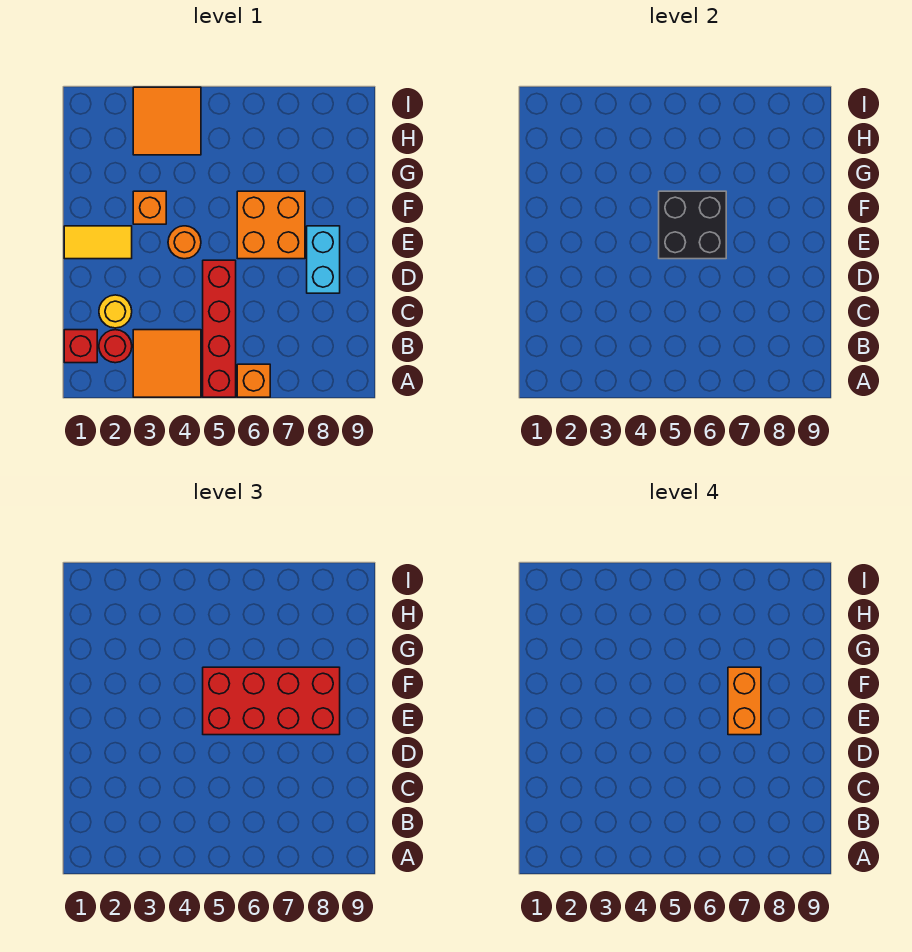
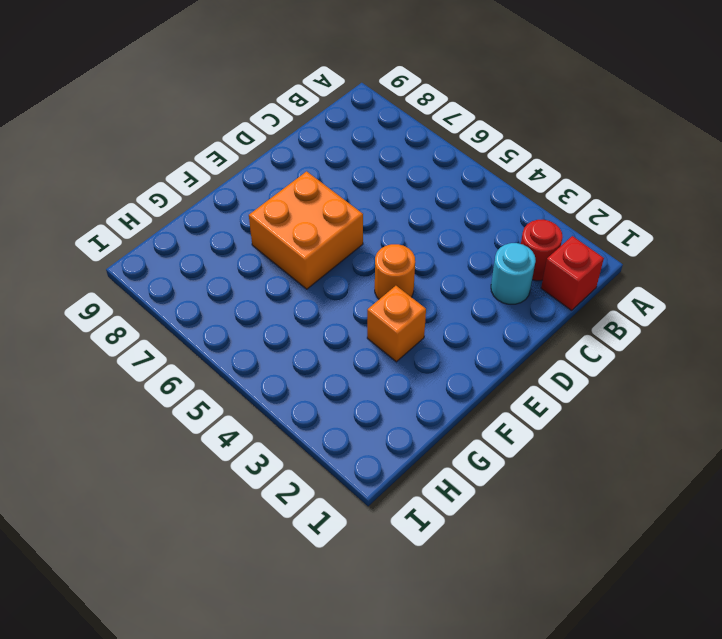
cyan 1x1 round brick [491,243,536,304] -> yellow 1x1 round brick [99,295,132,328]
none -> orange 2x2 tile [133,330,201,397]
none -> red 1x4 brick [203,260,236,397]
none -> orange 1x1 brick [237,364,270,397]

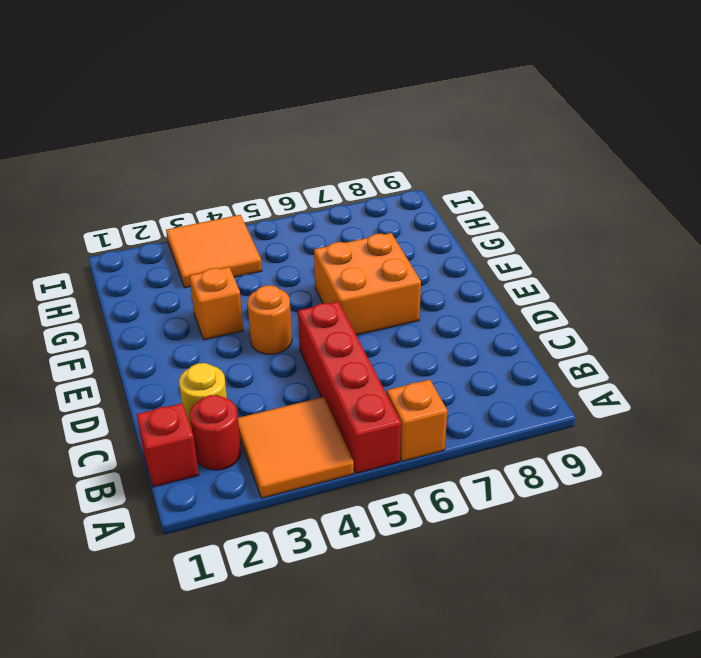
none -> cyan 1x2 brick [307,226,340,293]
none -> yellow 1x2 tile [64,226,132,259]
none -> black 2x2 brick [659,191,726,259]

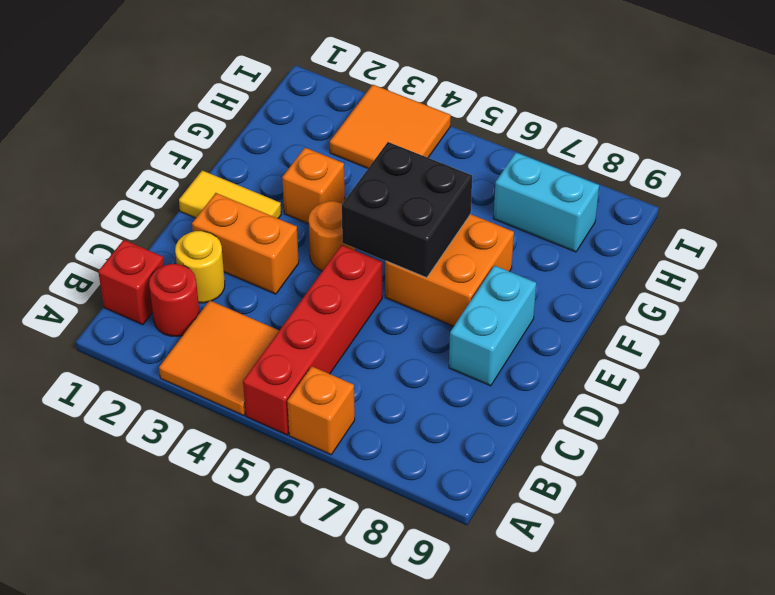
orange 1x2 brick [192,193,299,294] -> orange 1x2 brick turned to [728,667,761,735]
cyan 1x2 brick [493,153,599,252] -> none
none -> red 2x4 brick [203,667,340,735]

